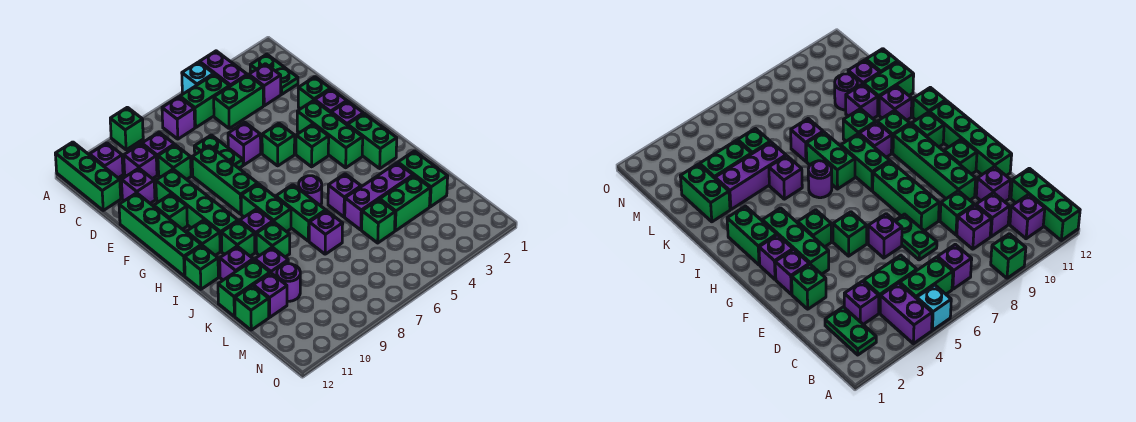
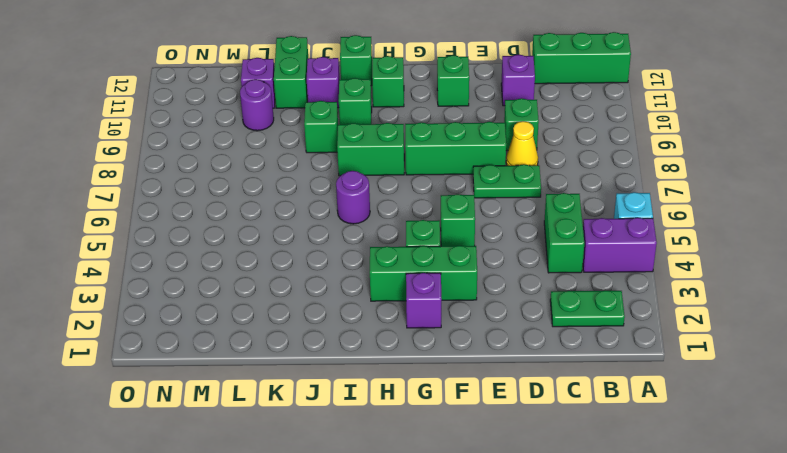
yellow 1x1 cone [506,121,538,166] -> none
none -> green 1x1 brick [110,107,143,150]
none -> green 1x2 brick [180,74,230,128]
none -> purple 1x1 brick [162,97,195,139]
none -> purple 1x1 brick [90,143,123,178]

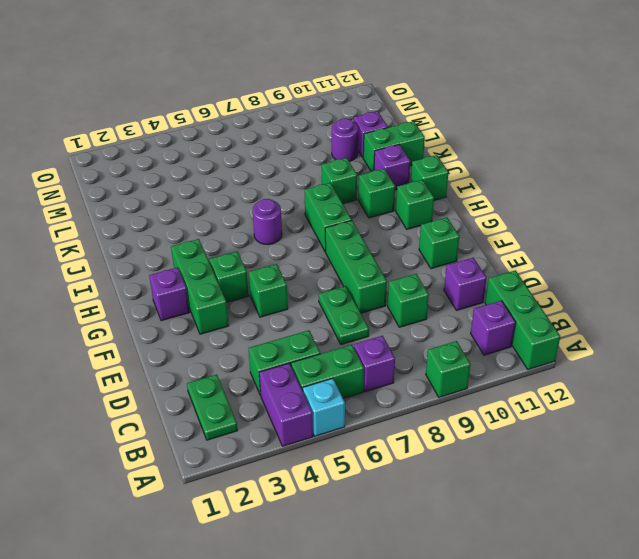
none -> purple 1x1 brick [249,64,281,106]
none -> purple 1x1 brick [142,132,174,175]
none -> purple 1x1 brick [124,144,157,179]
none -> green 1x1 brick [298,77,331,109]

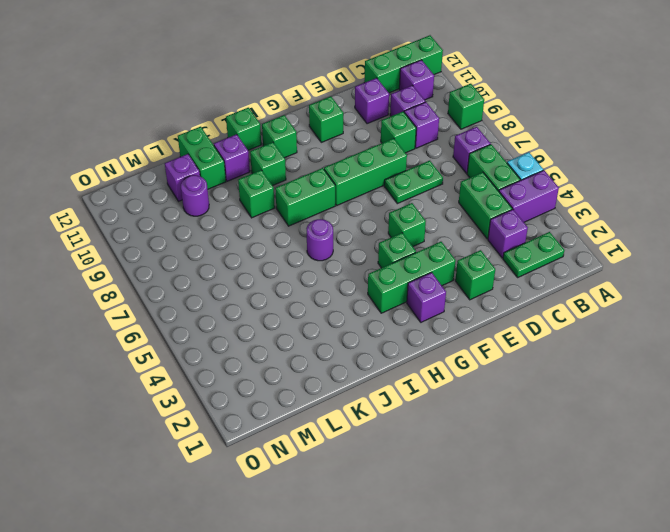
none -> purple 1x1 brick [228,123,261,165]
none -> green 1x4 brick [156,169,238,251]
none -> green 1x4 brick [119,193,201,276]
none -> purple 1x1 brick [315,89,347,113]

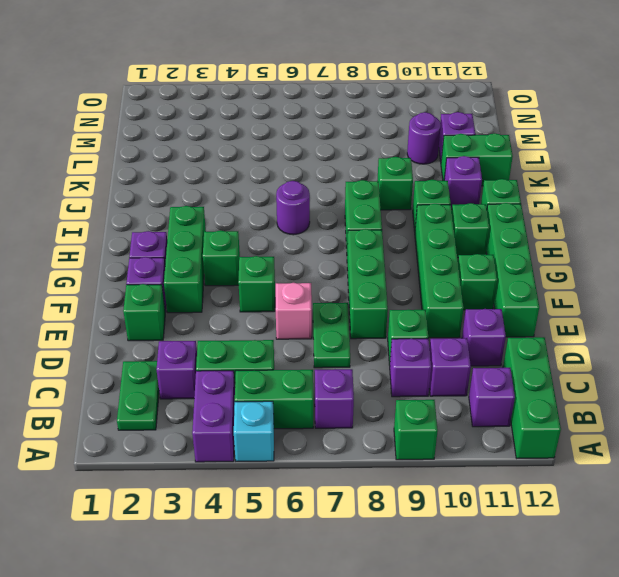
pink 1x1 brick [276,283,312,339] -> purple 1x1 brick [228,123,261,165]
none -> green 1x2 brick [348,114,397,168]
none -> green 1x2 brick [276,185,326,241]
none -> purple 1x1 brick [240,209,273,252]
none -> purple 1x1 brick [328,174,361,217]

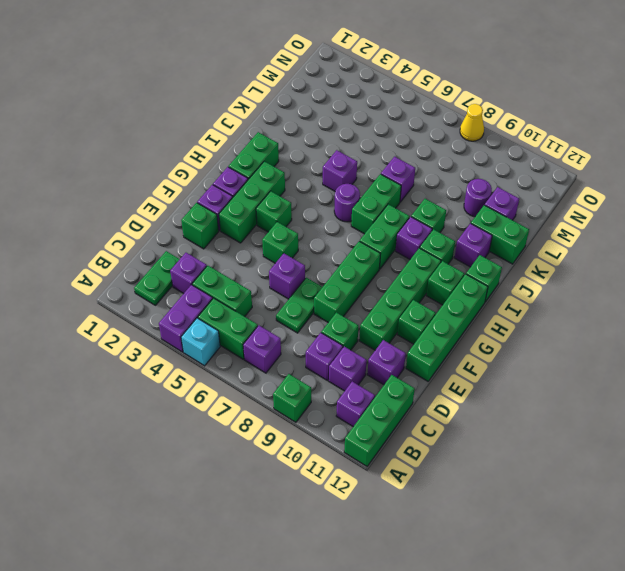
yellow 1x1 cone [460,104,484,141] -> none
none -> green 1x2 brick [398,151,448,207]
none -> purple 1x3 brick [345,163,413,230]
none -> purple 1x1 brick [255,247,288,277]
none -> green 1x2 brick [380,176,430,231]

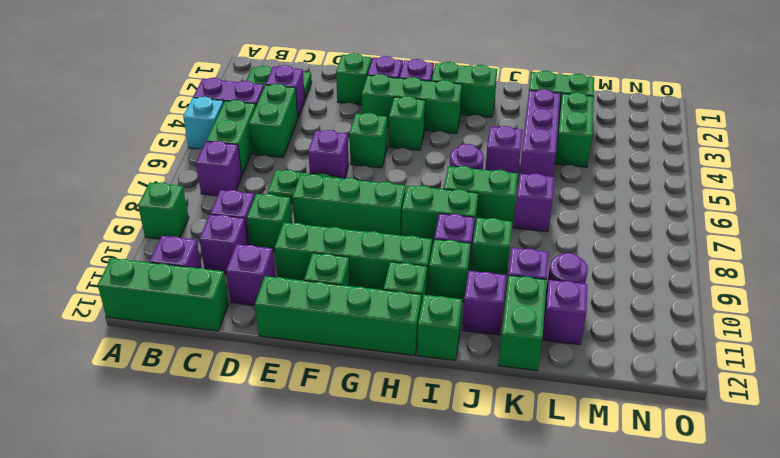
none -> green 1x1 brick [362,200,395,243]
none -> green 1x1 brick [235,286,269,330]

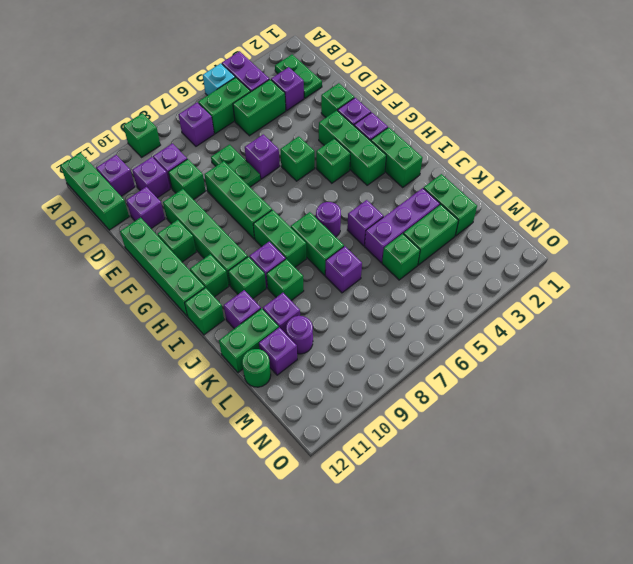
green 1x1 round brick [242,349,271,387] -> green 1x1 brick [235,286,269,330]

